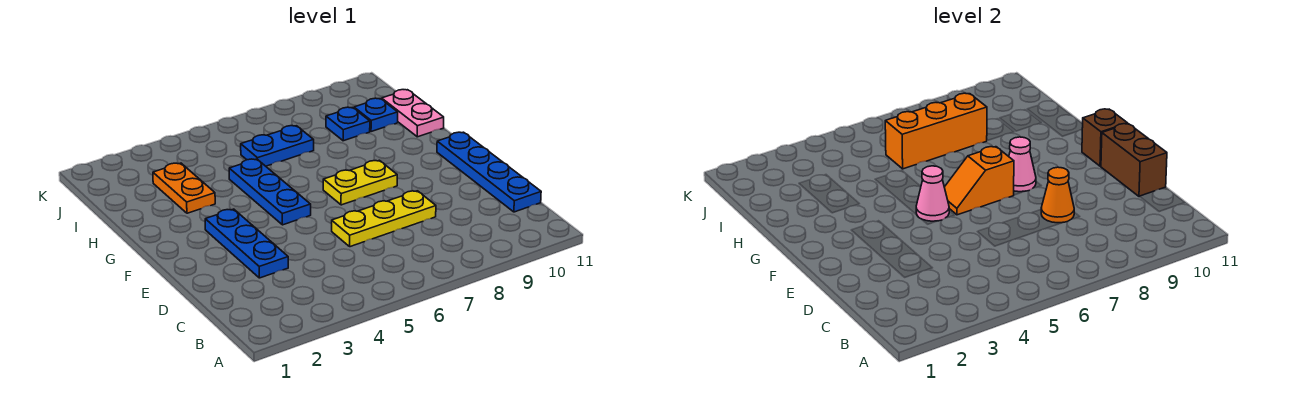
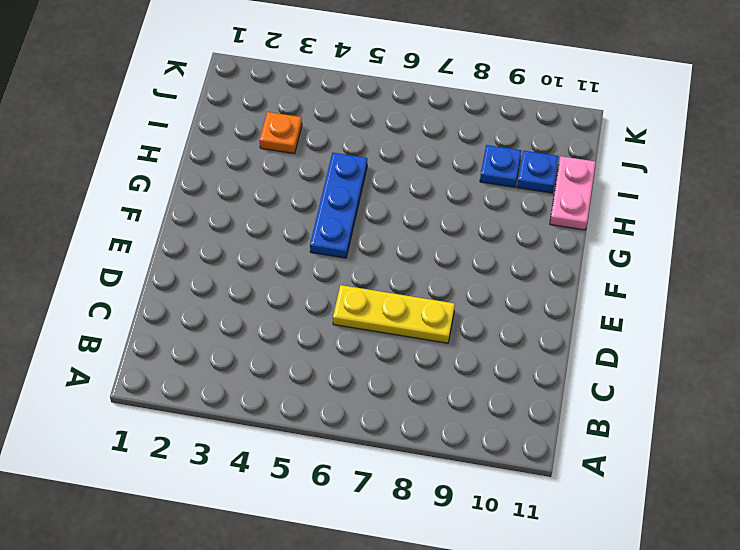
orange 1x1 plate [260,112,302,154] -> orange 1x2 plate [153,163,215,213]
none -> blue 1x4 plate [437,132,541,212]
none -> blue 1x3 plate [205,209,288,278]
none -> yellow 1x2 plate [323,160,397,205]

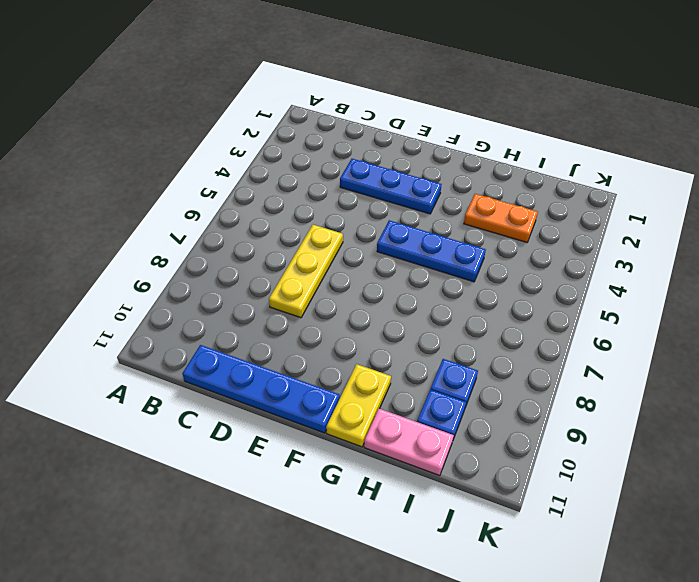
yellow 1x2 plate [326,364,391,447] -> yellow 1x2 plate moved to [323,160,397,205]
none -> blue 1x2 plate [241,126,314,166]
none -> orange 1x1 cone [1041,167,1074,223]
none -> brown 1x2 brick [1101,124,1167,196]

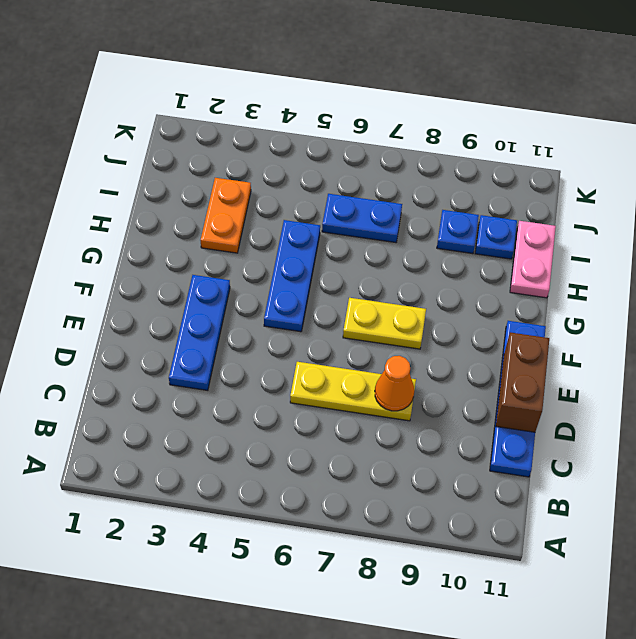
none -> pink 1x1 cone [916,166,949,221]
none -> orange 1x2 slope [944,147,1014,215]
none -> pink 1x1 cone [1009,137,1036,192]

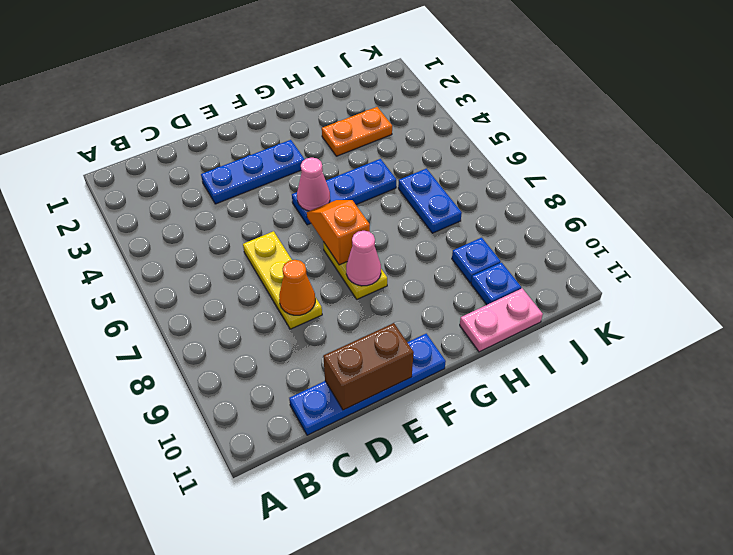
none -> brown 1x1 brick [1082,109,1128,166]
none -> orange 1x3 brick [885,93,987,169]

